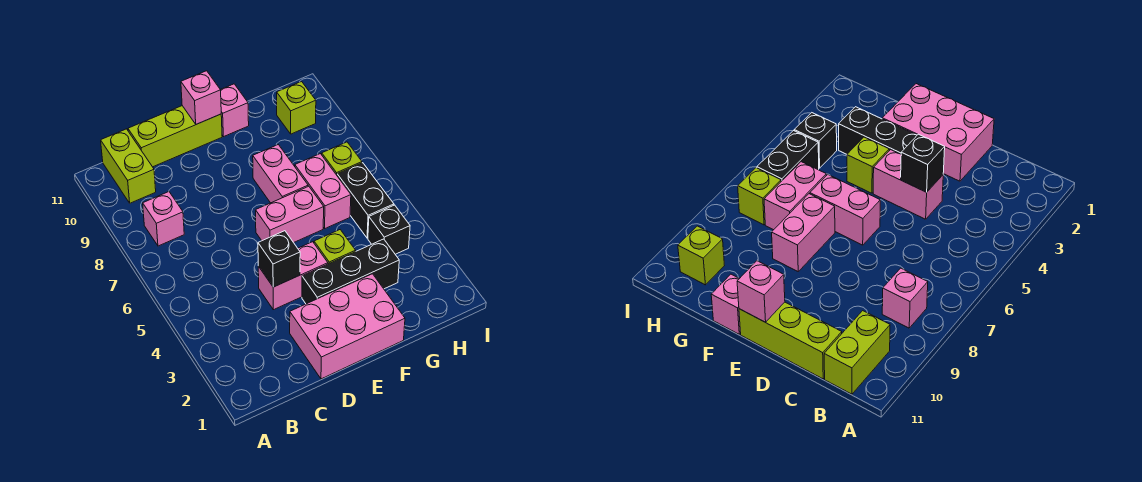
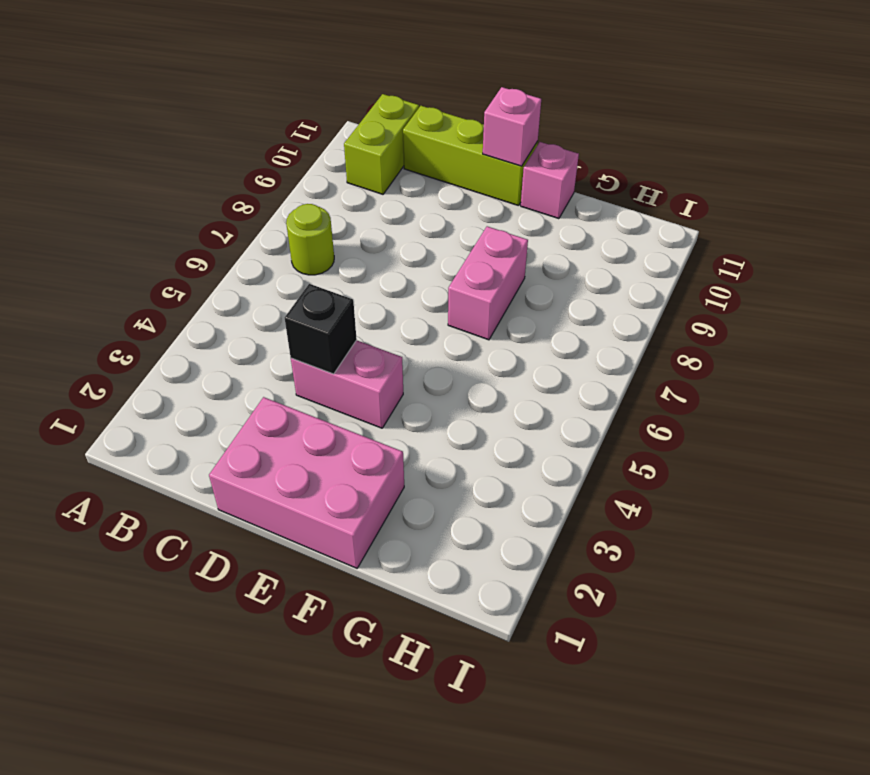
lime 1x1 round brick [286,204,334,275] -> none
none -> pink 1x1 brick [143,192,184,246]
none -> black 1x3 brick [302,239,399,304]
none -> pink 1x2 brick [256,186,324,243]

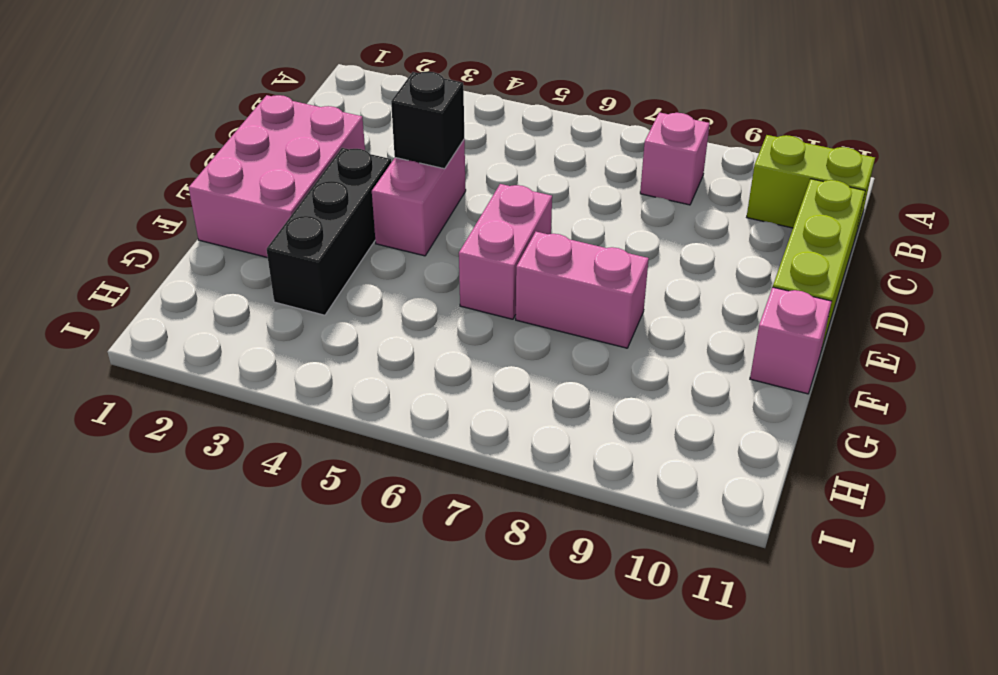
none -> lime 1x1 brick [314,230,356,264]
none -> pink 1x2 brick [295,154,351,228]
none -> black 1x1 brick [368,205,410,254]

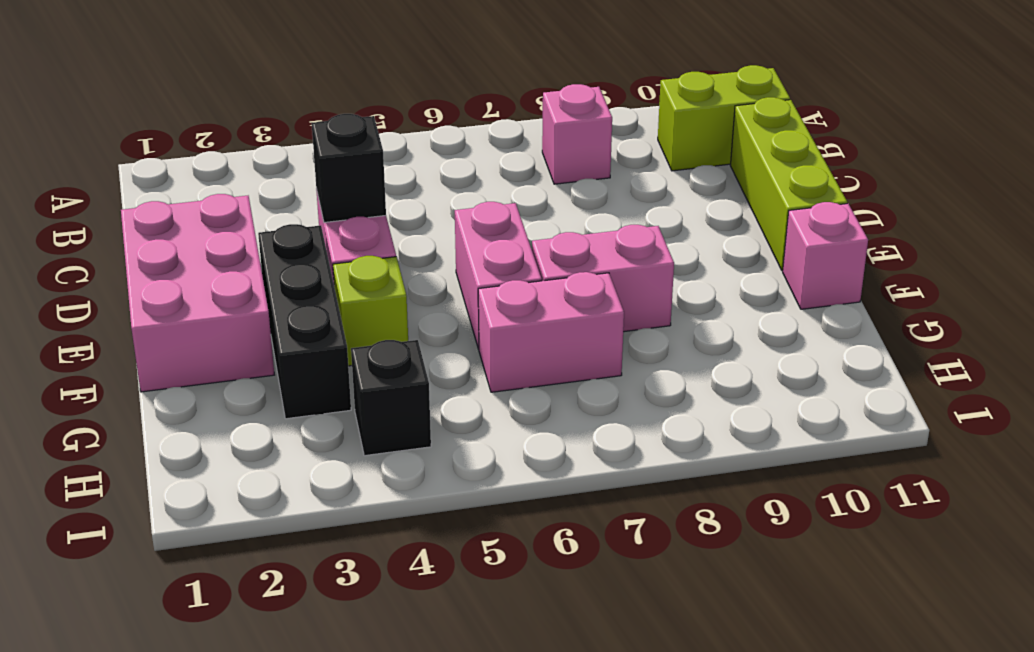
none -> black 1x2 brick [337,163,394,238]
none -> lime 1x1 brick [322,142,362,175]
none -> lime 1x1 brick [277,82,316,134]

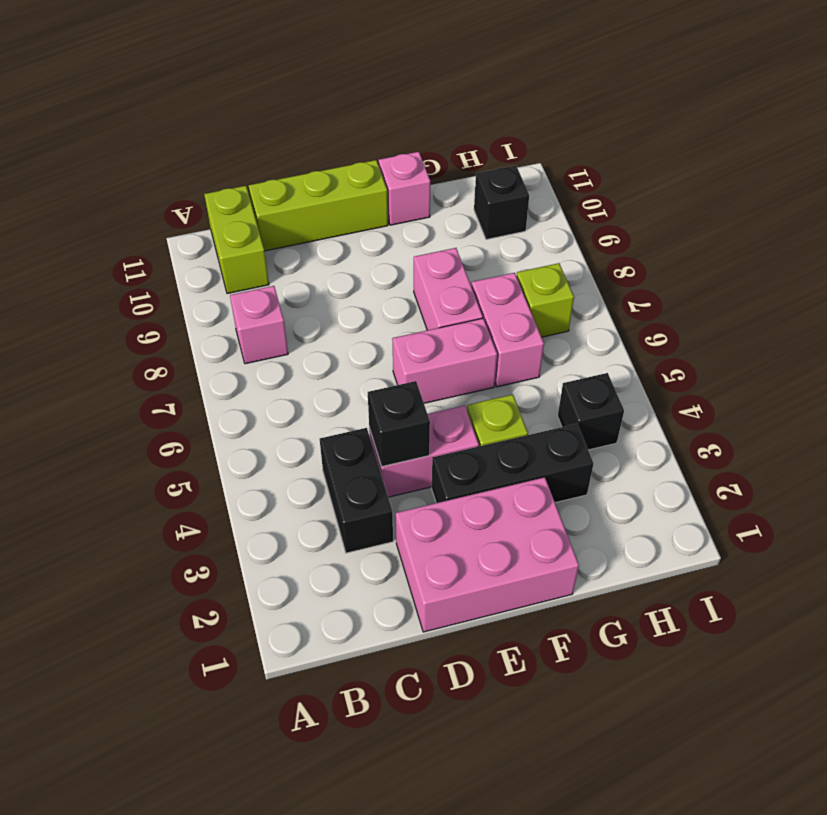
black 1x2 brick [320,428,393,553] -> black 1x2 brick moved to [337,163,394,238]
black 1x1 brick [474,165,529,239] -> lime 1x1 brick [277,82,316,134]
none -> pink 1x1 brick [181,71,221,124]

